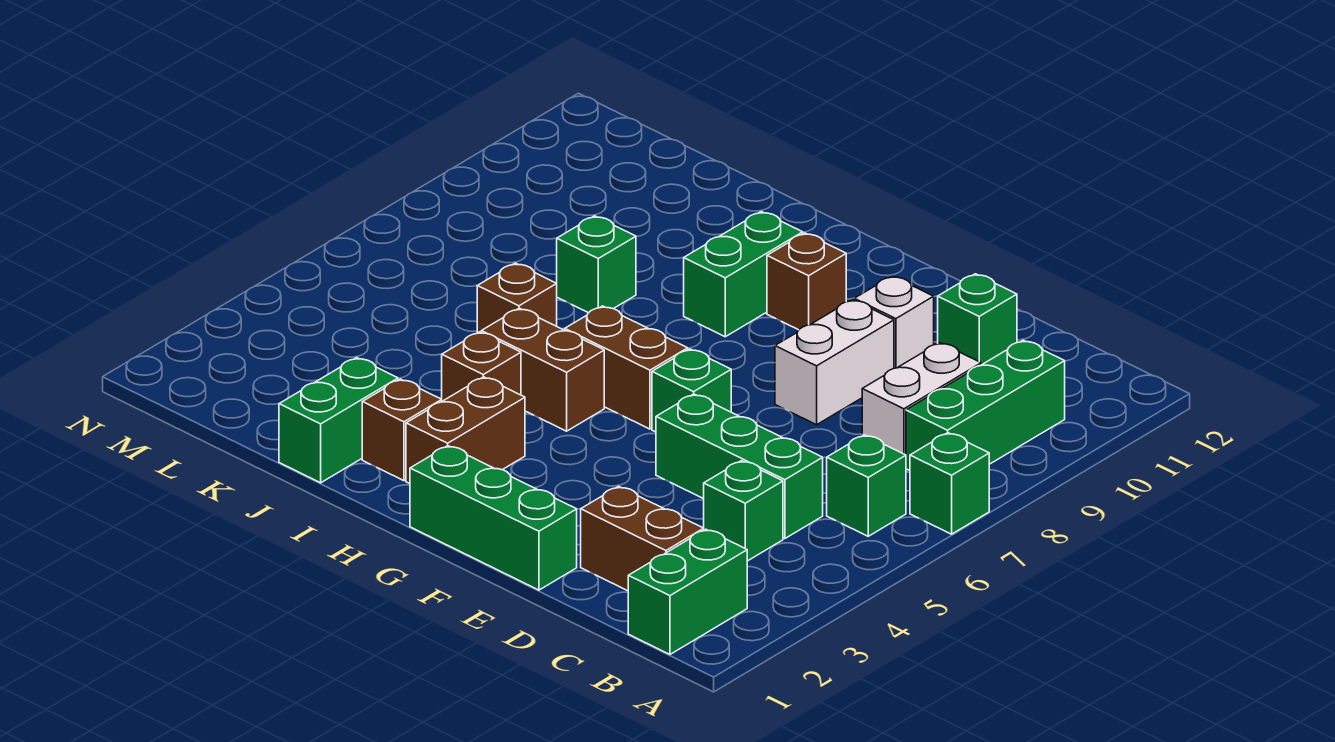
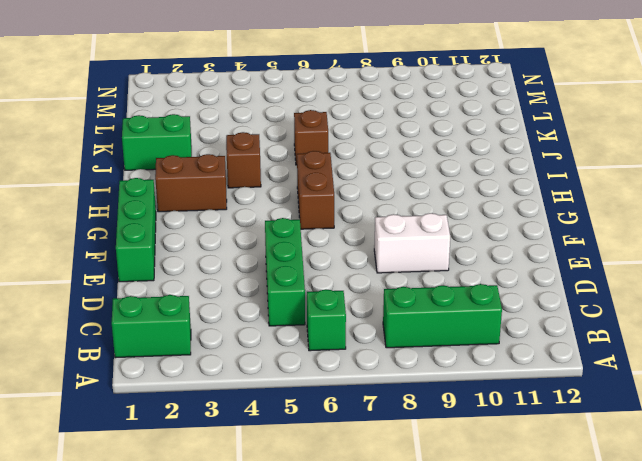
none -> green 1x1 brick [910,433,989,534]
none -> brown 1x2 brick [581,486,704,591]
none -> green 1x1 brick [704,461,783,561]

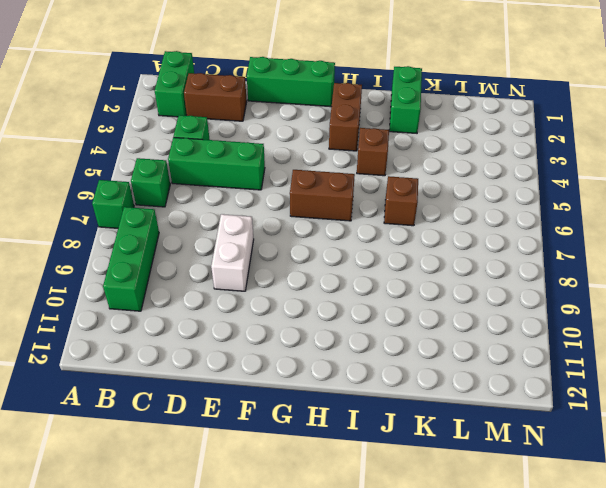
none -> white 1x2 brick [862,343,981,455]
none -> green 1x1 brick [938,274,1017,365]
none -> white 1x1 brick [854,276,934,368]

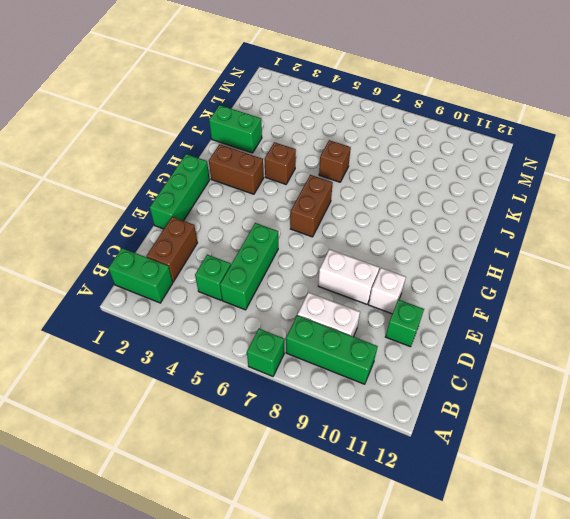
none -> green 1x1 brick [827,435,906,536]
none -> green 1x1 brick [652,349,731,432]
none -> brown 1x1 brick [767,233,846,330]

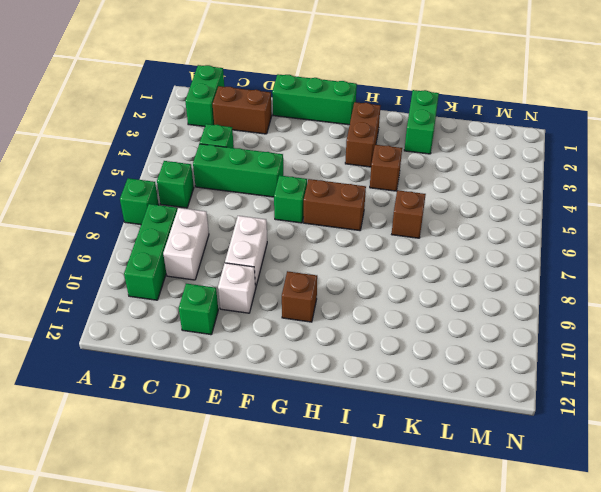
none -> brown 1x2 brick [481,308,604,431]
none -> green 1x2 brick [684,212,803,337]
none -> brown 1x1 brick [362,379,442,481]

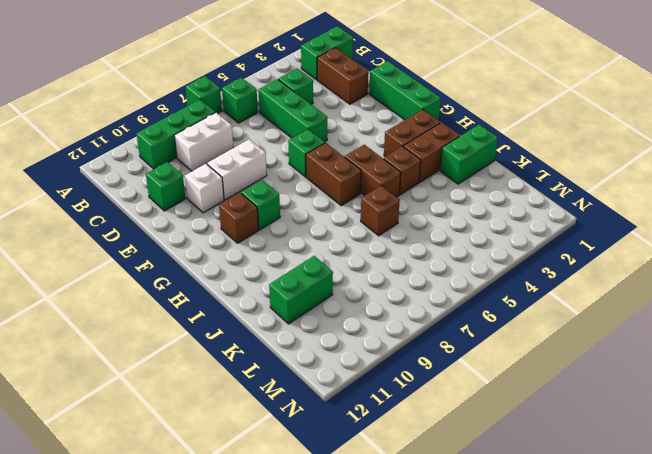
green 1x1 brick [241,180,280,230] -> green 1x1 brick moved to [557,216,636,313]
brown 1x2 brick [404,123,459,182] -> brown 1x1 brick [362,379,442,481]
green 1x2 brick [269,256,333,324] -> green 1x2 brick moved to [684,212,803,337]

